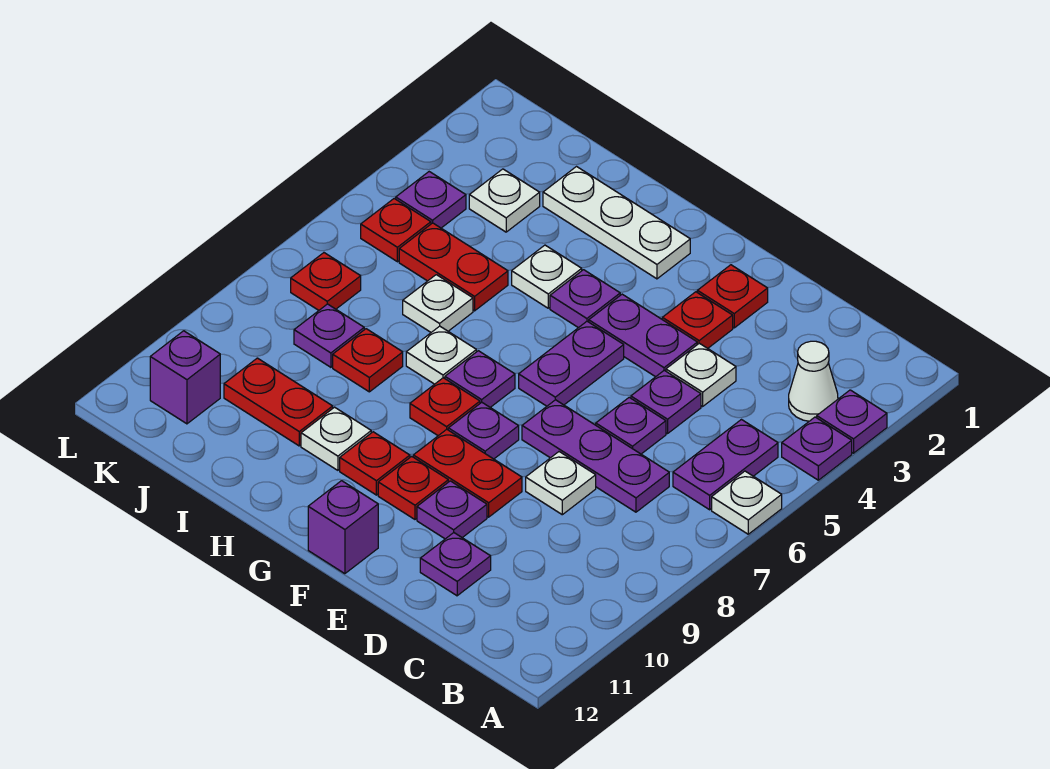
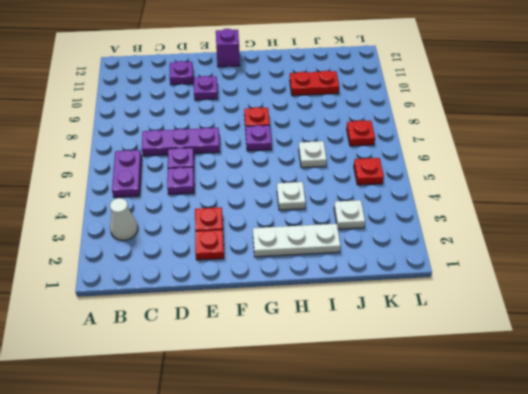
none -> purple 1x1 plate [817,390,887,453]
none -> purple 1x1 plate [782,417,852,480]
none -> white 1x1 plate [712,471,782,534]
none -> white 1x1 plate [666,343,736,406]

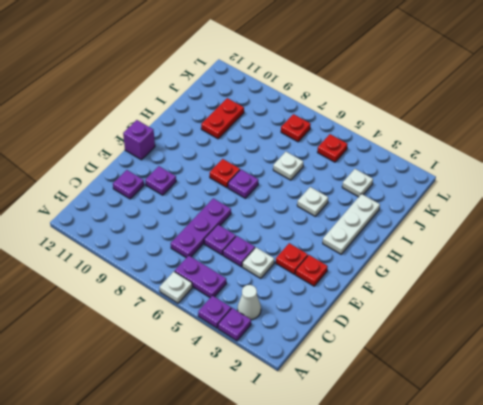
none -> white 1x1 plate [526,452,596,515]
none -> purple 1x2 plate [589,294,697,377]
none -> red 1x2 plate [413,429,522,517]
none -> purple 1x2 plate [519,321,624,406]

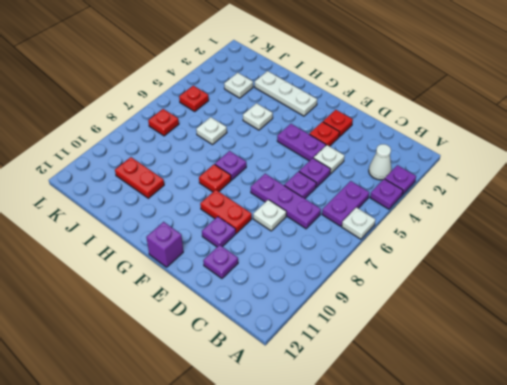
none -> purple 1x2 plate [519,321,624,406]
none -> purple 1x1 plate [448,402,519,459]
none -> red 1x1 plate [378,456,448,519]
none -> purple 1x1 plate [550,270,620,328]

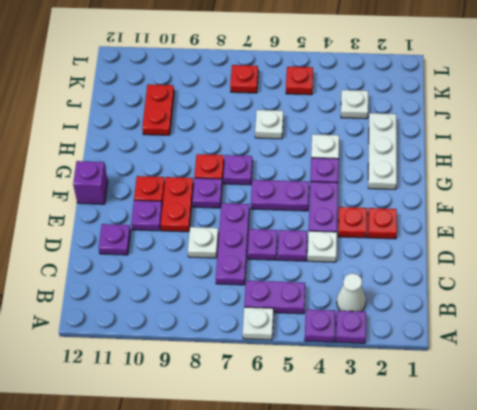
none -> red 1x1 plate [340,432,410,495]
none -> white 1x1 plate [406,326,476,384]
none -> white 1x1 plate [301,407,371,470]
none -> red 1x2 plate [399,223,508,311]

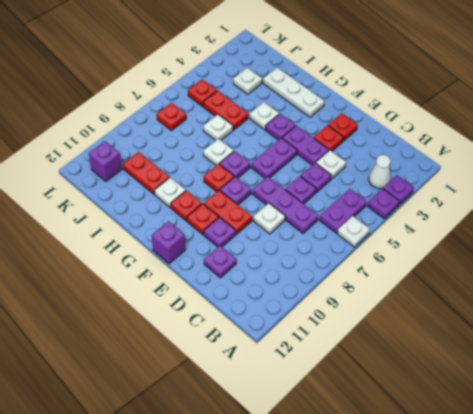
none -> red 1x1 plate [333,329,403,392]
none -> purple 1x1 plate [294,304,364,367]
none -> purple 1x1 plate [396,172,466,228]

